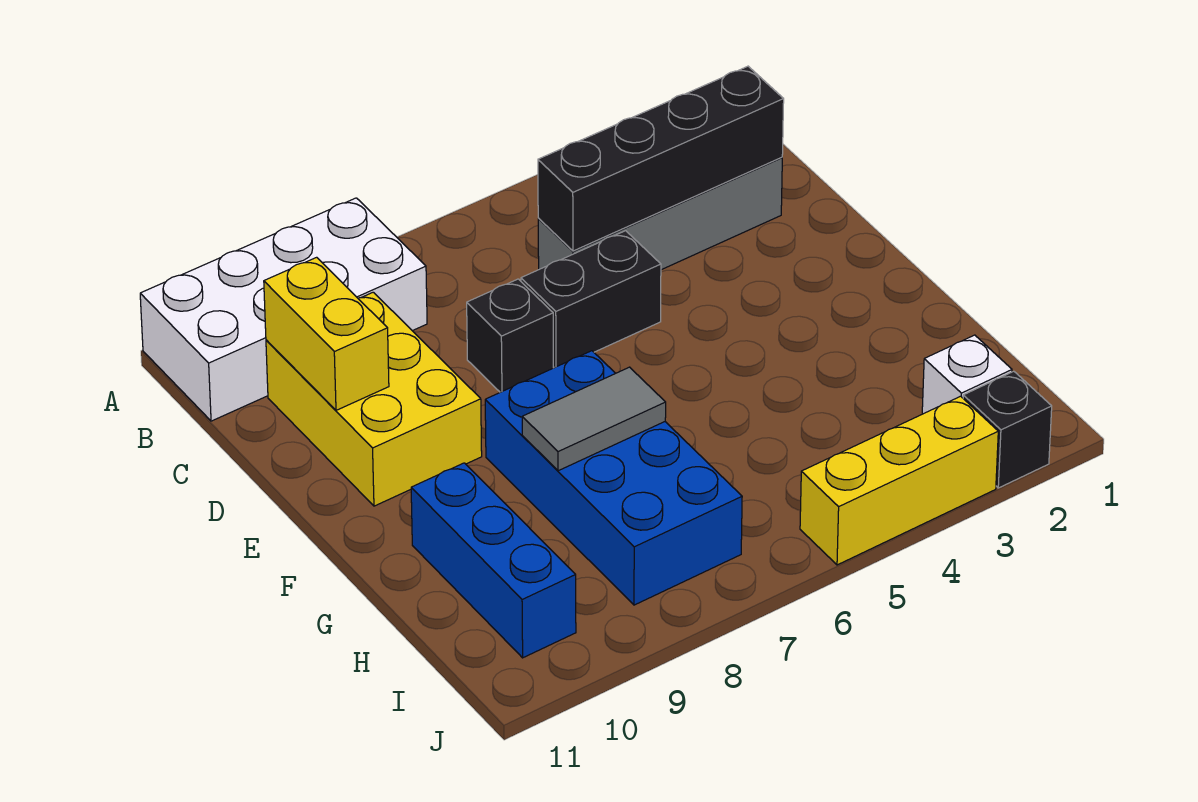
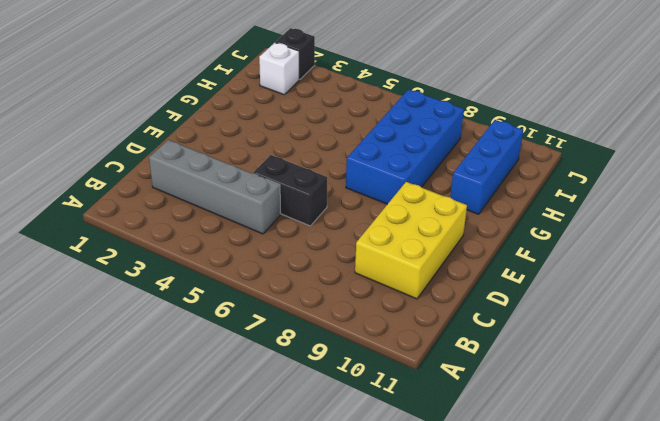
none -> white 2x4 brick [140,198,427,421]
none -> black 1x1 brick [467,279,553,392]
none -> yellow 1x3 brick [800,396,998,565]

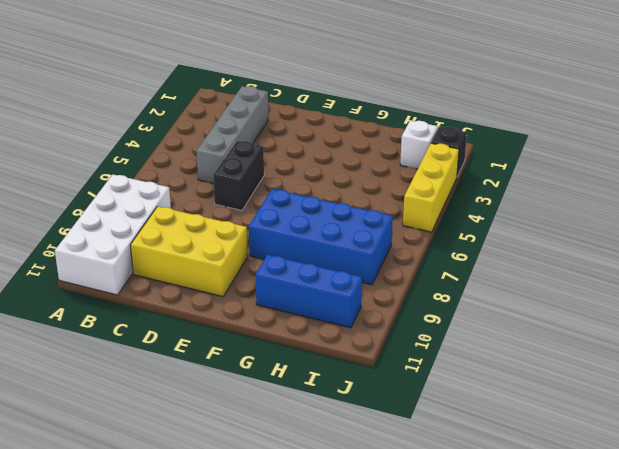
none -> black 1x1 brick [467,279,553,392]
none -> black 1x4 brick [538,66,784,251]
none -> yellow 1x2 brick [264,257,389,410]

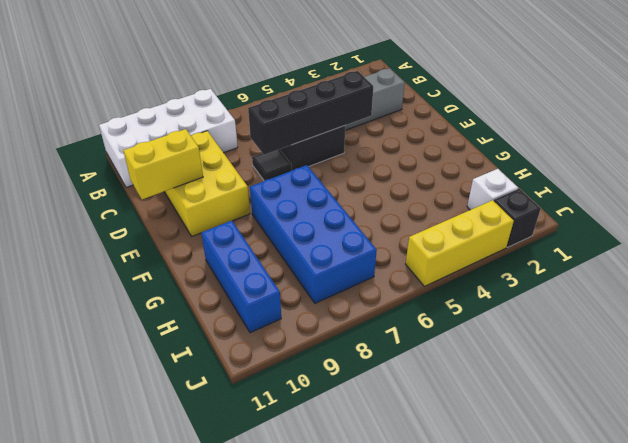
black 1x4 brick [248,71,374,155] -> black 1x4 brick moved to [538,66,784,251]
black 1x1 tile [252,149,292,181] -> black 1x1 brick [467,279,553,392]
yellow 1x2 brick [123,129,203,199] -> yellow 1x2 brick turned to [264,257,389,410]
none -> grey 1x2 tile [522,367,666,471]

